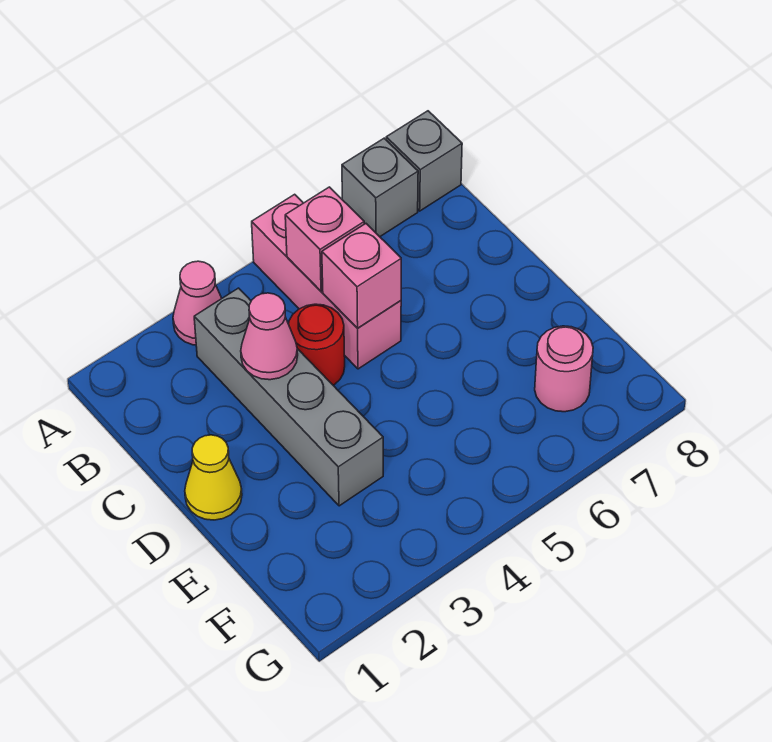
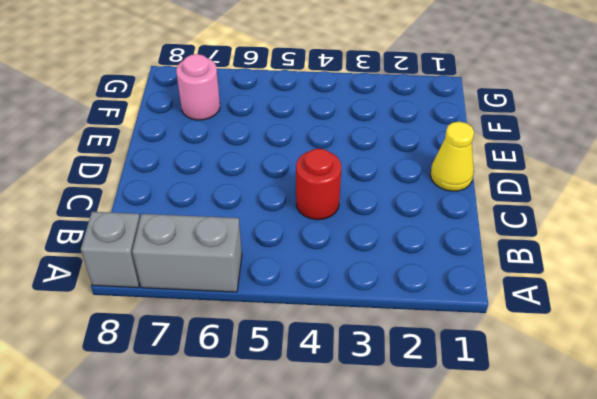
grey 1x2 brick [132,214,242,292] -> grey 1x1 brick [342,138,418,237]
none -> pink 1x1 cone [173,261,222,345]
none -> pink 1x3 brick [252,194,401,369]

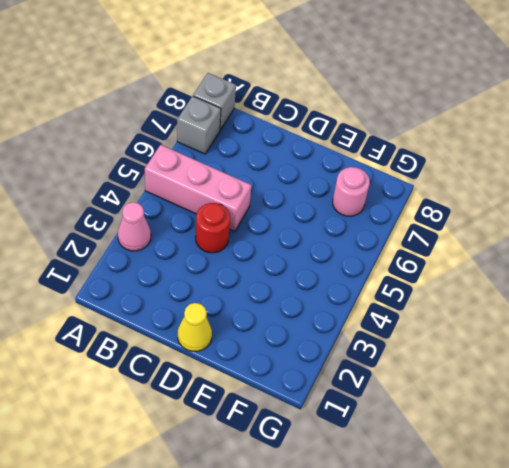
none -> grey 1x4 brick [194,288,383,506]
none -> pink 1x1 brick [285,187,364,291]

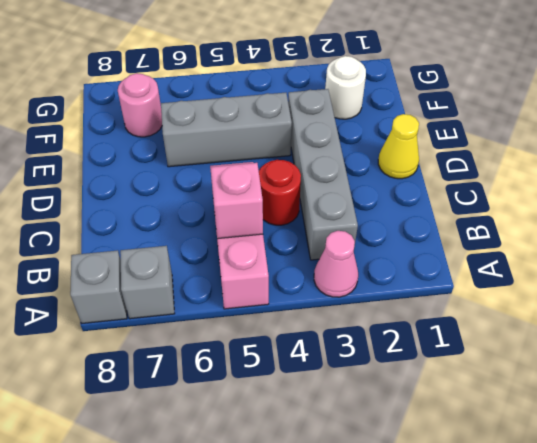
grey 1x3 brick [161,93,292,167] -> none
white 1x1 round brick [325,56,366,119] -> none
none -> pink 1x1 cone [241,293,298,380]
none -> pink 1x1 brick [322,224,401,328]

